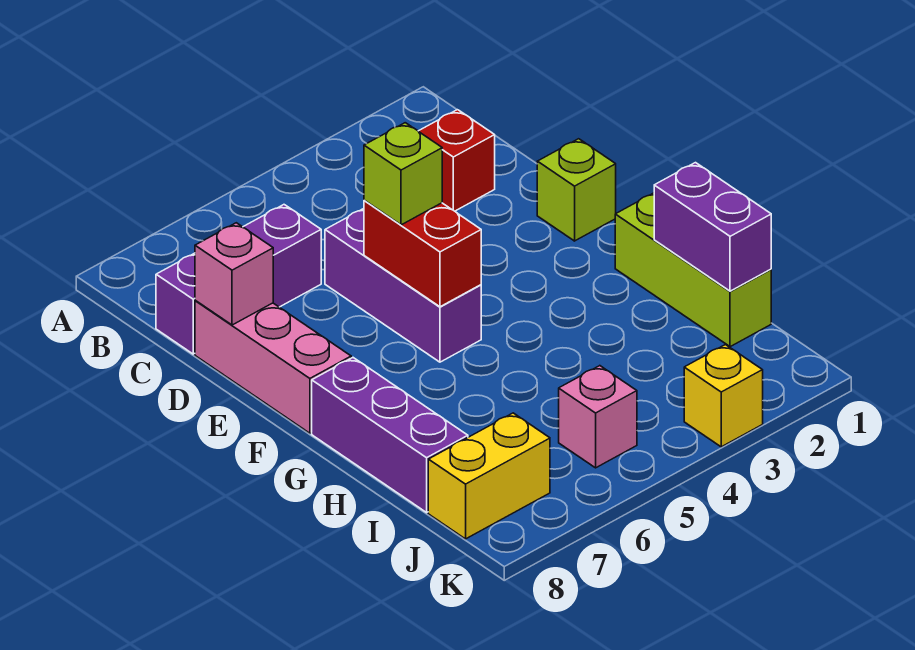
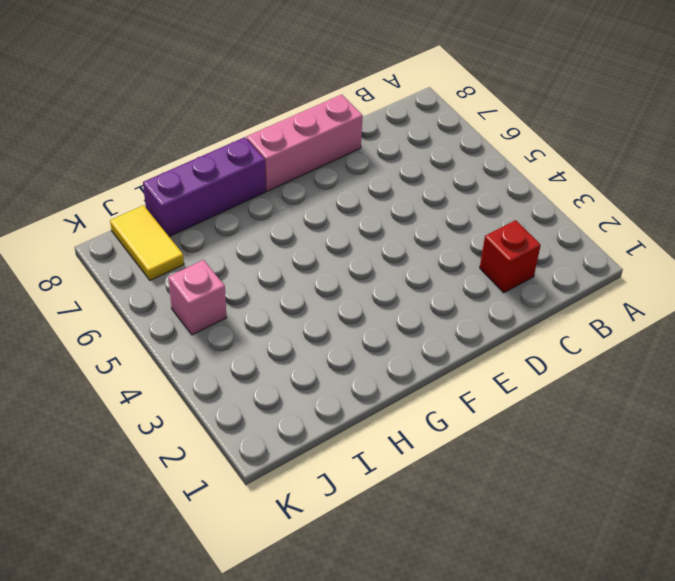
yellow 1x2 tile [110,205,184,280] -> yellow 1x2 brick [428,413,550,539]
none -> purple 1x3 brick [156,205,321,354]
none -> purple 1x3 brick [325,209,481,362]
none -> lime 1x1 brick [537,139,616,241]

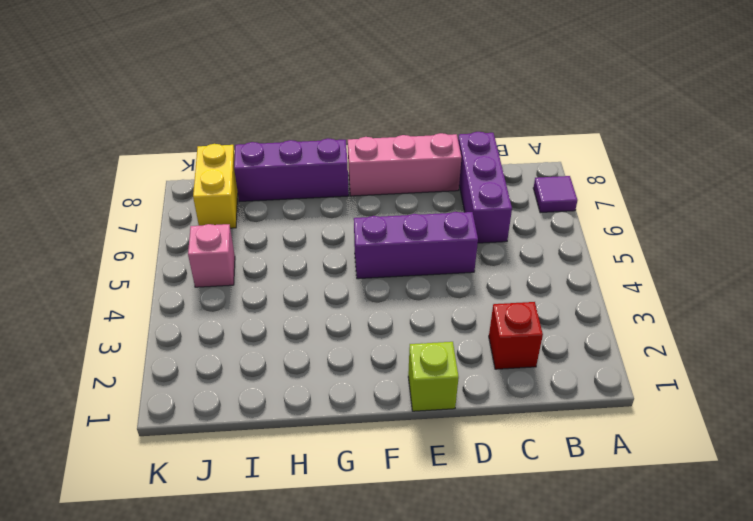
purple 1x1 tile [533,176,577,213] -> none
none -> lime 1x3 brick [615,193,771,347]
none -> yellow 1x1 brick [684,345,763,447]
none -> pink 1x1 brick [195,223,273,325]

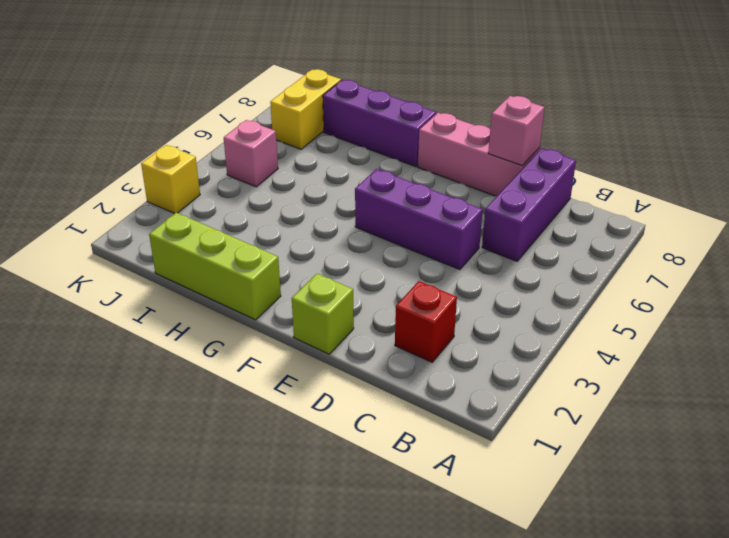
none -> red 1x2 brick [364,200,481,307]
none -> purple 1x2 brick [654,163,771,291]
none -> lime 1x1 brick [364,123,442,225]

